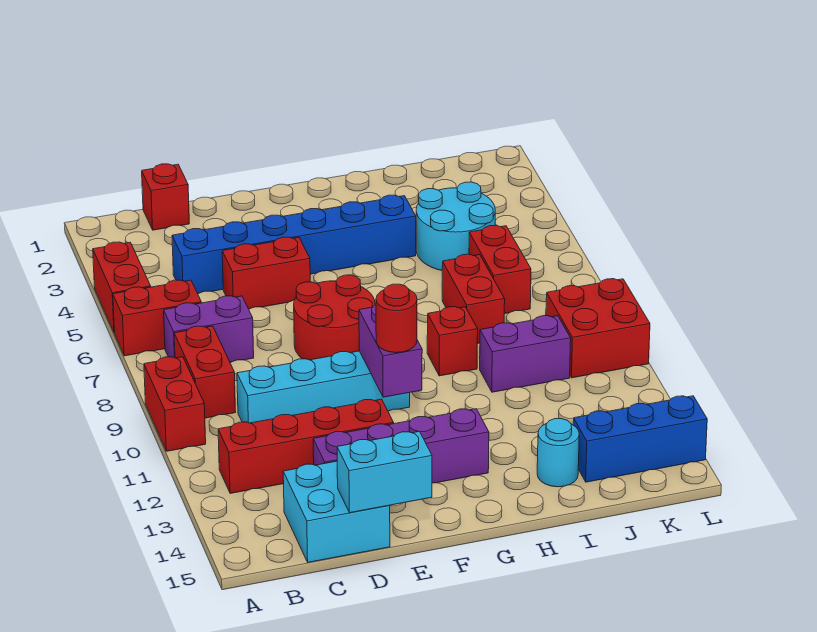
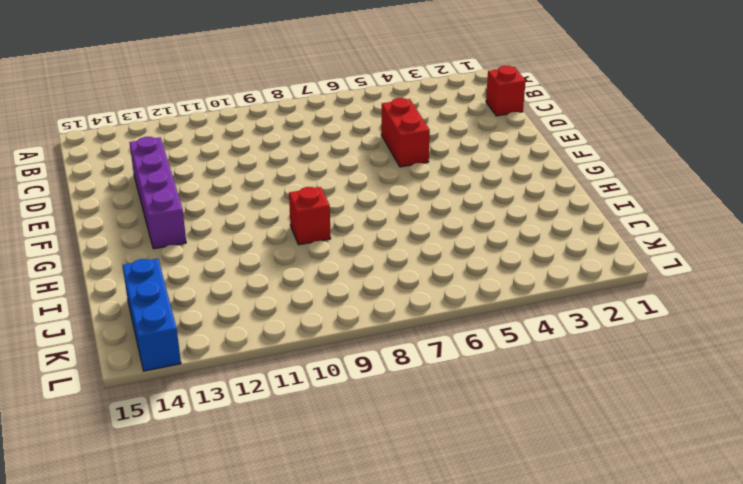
none -> red 1x2 brick [93,242,151,332]
none -> red 1x2 brick [113,280,201,356]
none -> red 1x2 brick [144,357,206,451]

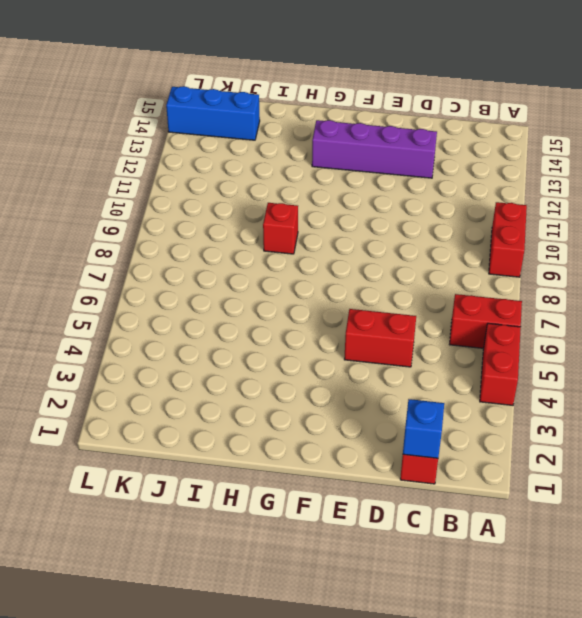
blue 1x1 brick [403,399,444,458] -> none
none -> purple 1x2 brick [164,296,254,362]
none -> red 1x2 brick [174,326,236,418]
none -> red 1x4 brick [218,399,394,493]

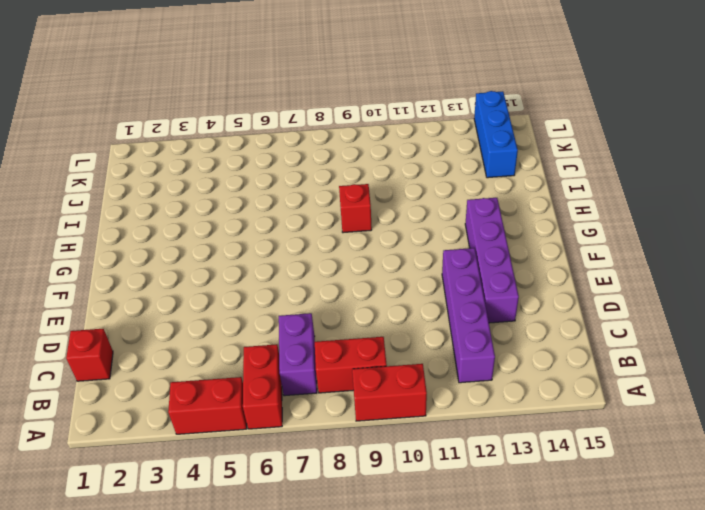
purple 1x4 brick [442,248,495,383] -> red 1x4 brick [218,399,394,493]
none -> blue 1x6 brick [172,195,416,294]
none -> cyan 1x4 brick [237,351,410,423]
none -> cyan 2x2 brick [283,461,390,562]

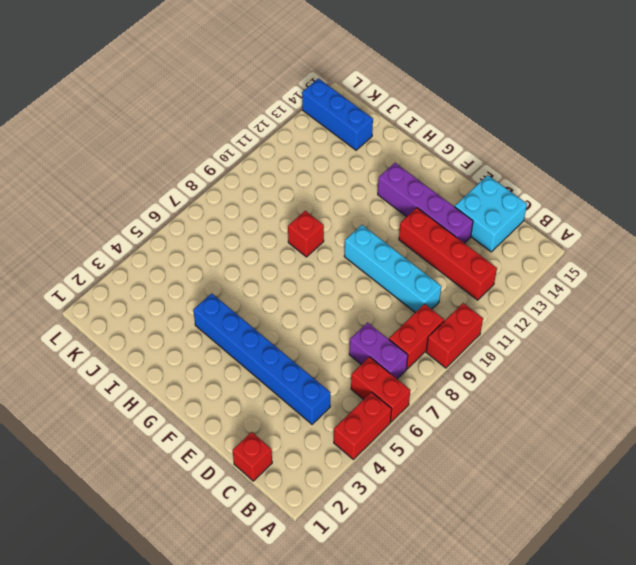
none -> red 1x2 brick [222,237,310,309]
none -> red 2x2 round brick [294,275,375,360]
none -> cyan 2x2 round brick [416,182,495,270]

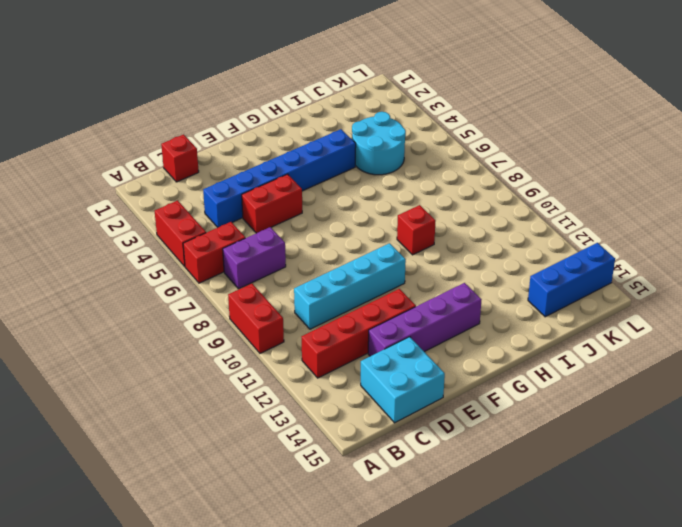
none -> red 1x2 brick [174,326,236,418]
none -> red 2x2 round brick [294,275,375,360]
none -> red 1x2 brick [442,254,505,344]

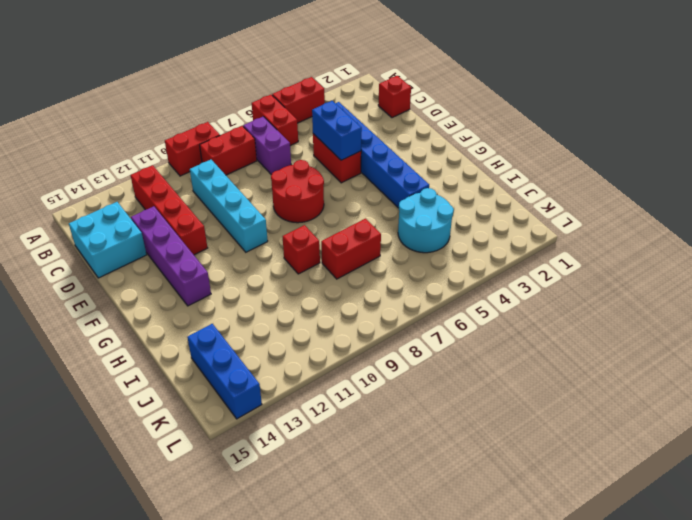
blue 1x2 brick [312,101,362,160] -> none
none -> purple 1x2 brick [480,316,571,392]
none -> cyan 1x1 round brick [537,419,579,487]
none -> red 1x2 brick [469,226,531,314]

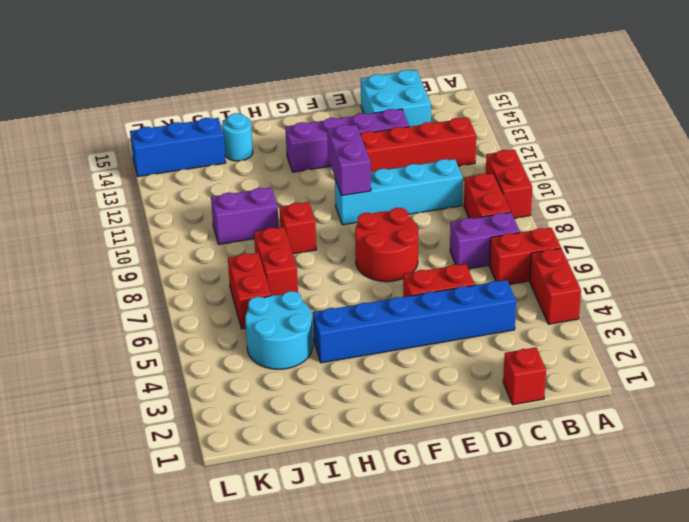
none -> red 2x2 brick [546,279,650,378]
none -> cyan 1x2 brick [337,431,432,513]
none -> red 1x1 round brick [376,284,417,353]

